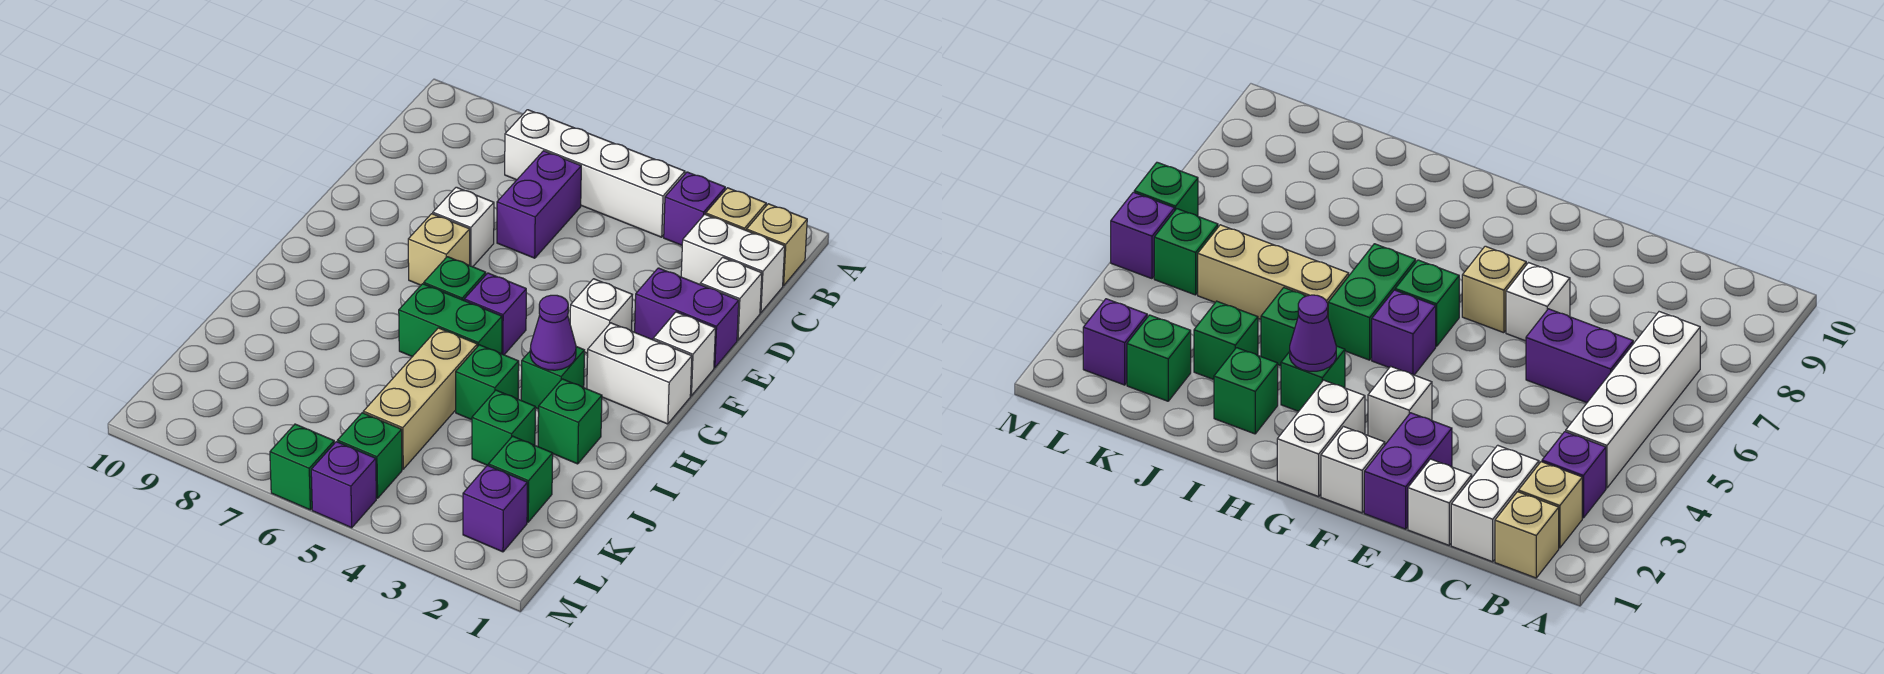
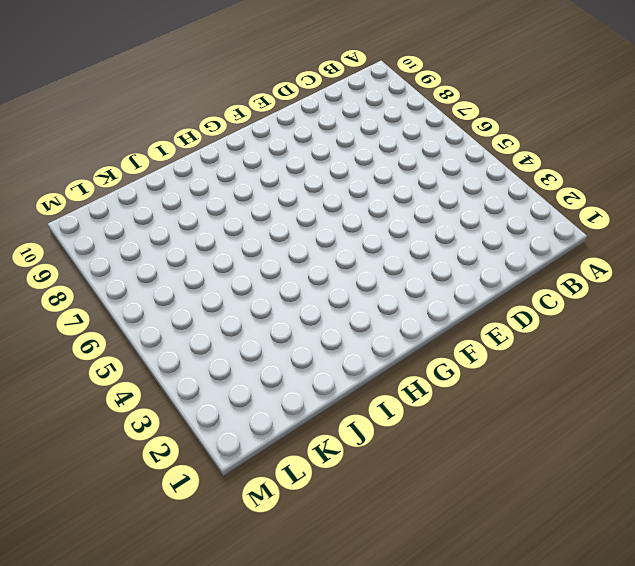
none -> tan 1x1 brick [747,204,807,286]
none -> tan 1x1 brick [706,188,766,231]
none -> purple 1x1 brick [664,172,725,245]

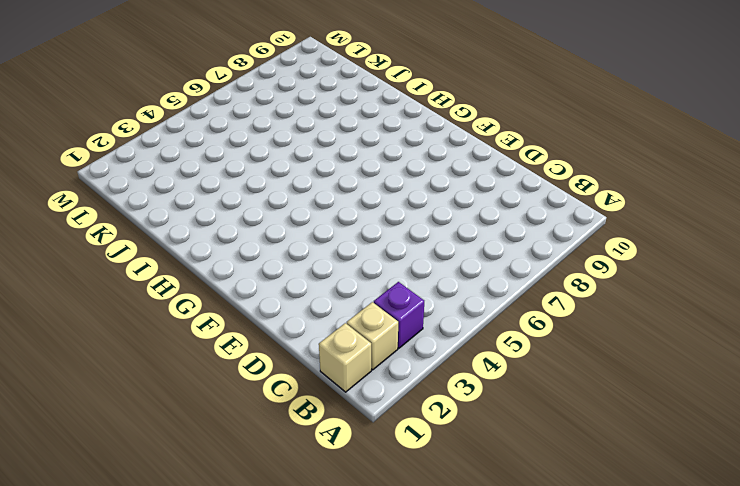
none -> white 1x4 brick [505,110,685,237]
none -> white 1x2 brick [681,214,785,313]
none -> purple 1x2 brick [497,151,581,258]

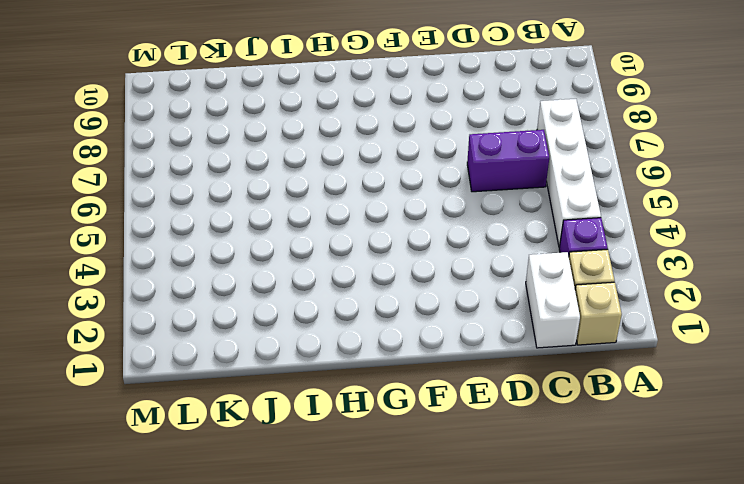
none -> white 1x1 brick [700,257,762,340]
none -> purple 1x2 brick [635,268,739,368]
none -> white 1x1 brick [433,187,494,267]

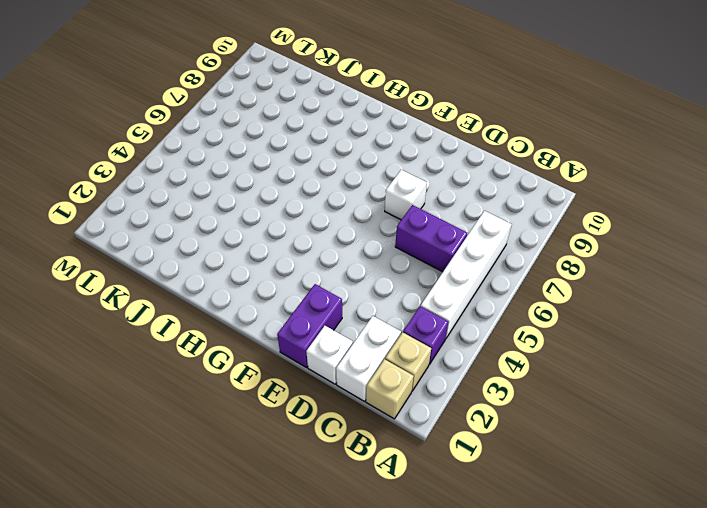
none -> white 1x1 brick [653,312,715,396]
none -> white 1x1 brick [570,279,632,353]
none -> tan 1x1 brick [408,214,470,285]

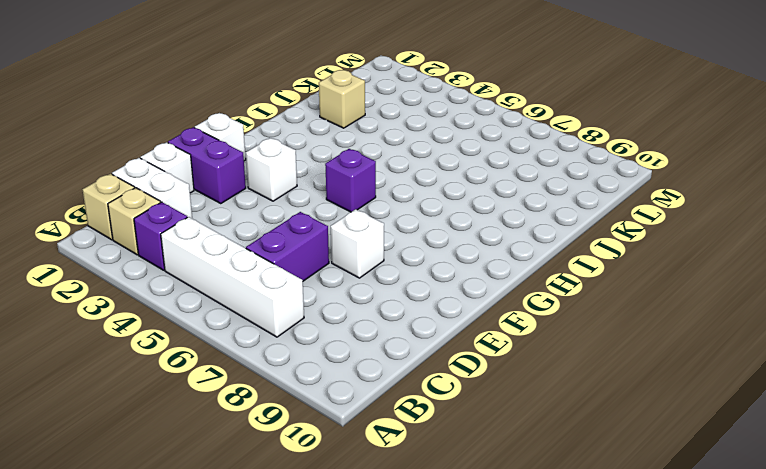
tan 1x1 brick [319,70,365,128] -> tan 1x1 brick moved to [408,214,470,285]
none -> white 1x2 brick [587,323,692,424]
none -> green 1x1 brick [424,257,486,300]
none -> green 1x1 brick [521,347,584,409]

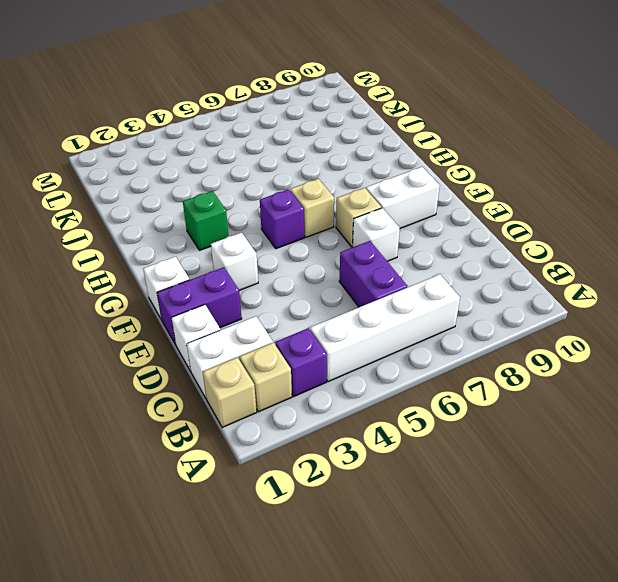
white 1x2 brick [366,167,440,228] -> white 1x2 brick moved to [587,323,692,424]
tan 1x1 brick [290,179,334,237] -> green 1x1 brick [424,257,486,300]
none -> green 1x2 brick [399,284,502,357]
none -> green 1x1 brick [538,379,602,464]
none -> green 1x1 brick [456,345,519,420]

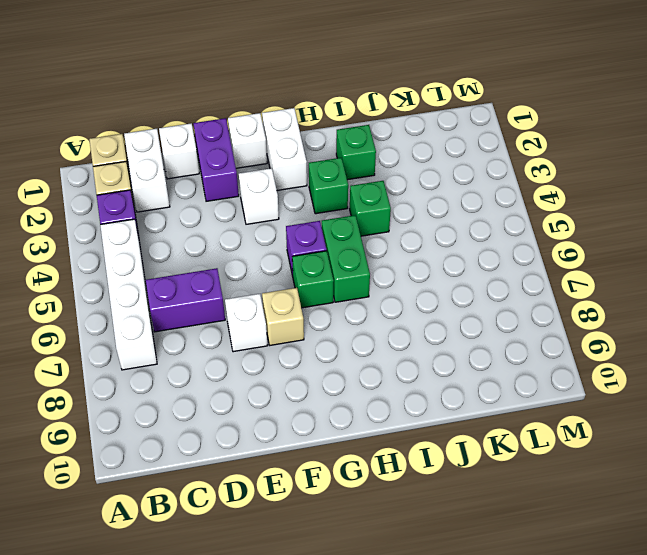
none -> tan 1x3 brick [363,328,477,469]
none -> green 1x1 brick [472,390,535,465]
none -> green 1x1 brick [488,436,553,522]

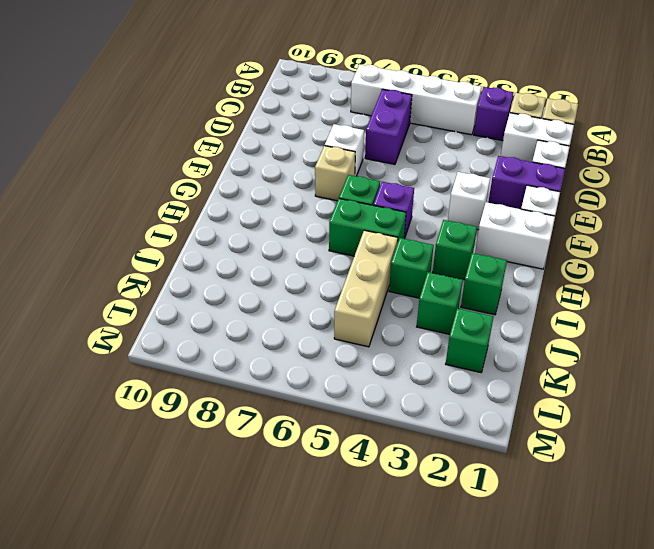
none -> purple 1x1 brick [463,465,527,552]
none -> green 1x1 brick [338,413,402,498]
none -> purple 1x1 brick [311,442,376,528]

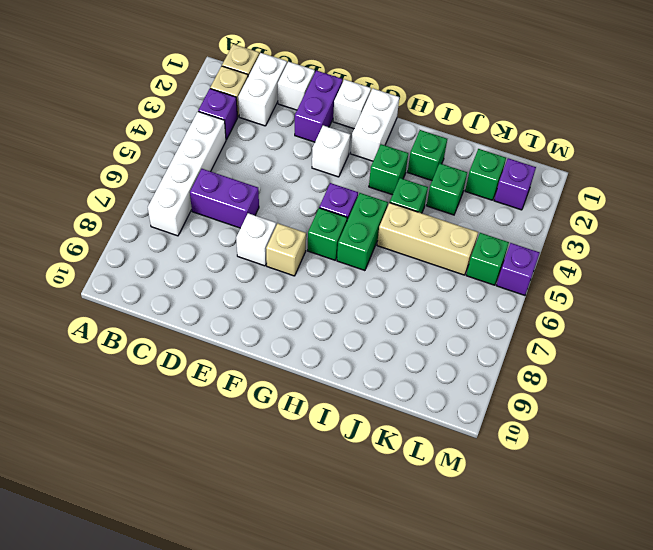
none -> green 1x1 brick [270,424,334,510]
none -> purple 1x1 cone [530,295,576,370]

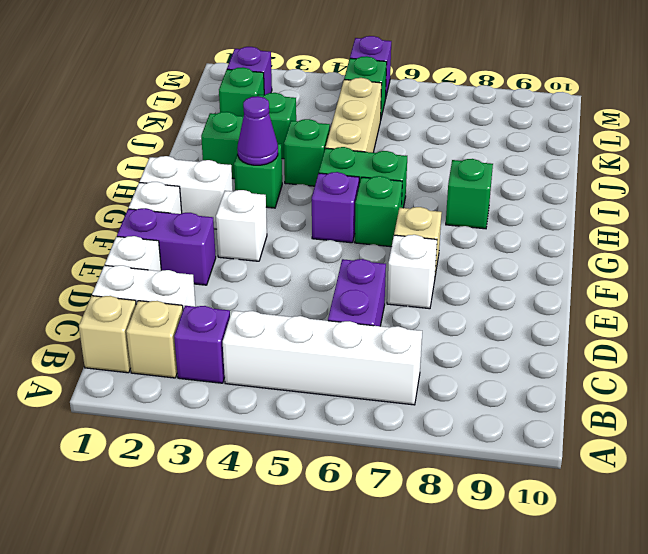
green 1x1 brick [446,159,493,229] -> green 1x1 brick moved to [270,424,334,510]

